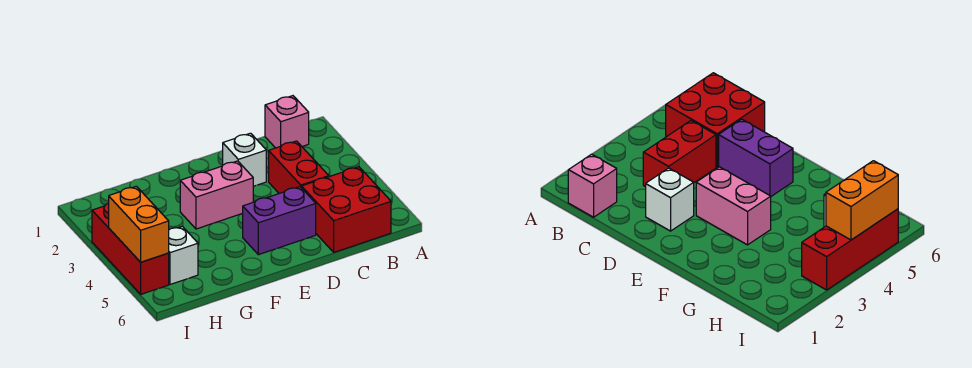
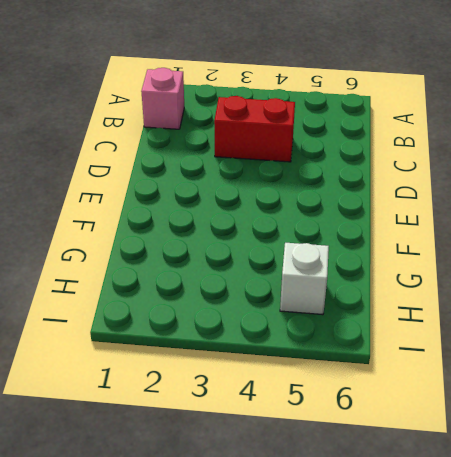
none -> red 2x2 brick [302,167,391,252]
none -> white 1x1 brick [223,133,266,186]

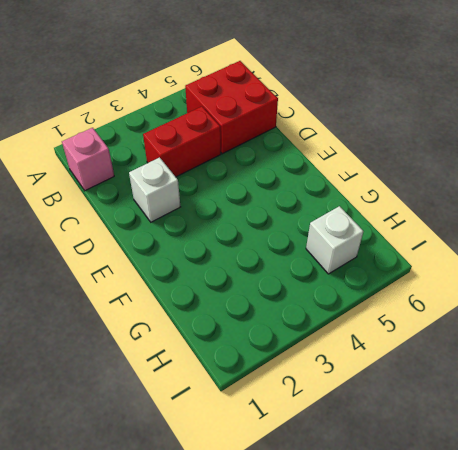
none -> purple 1x2 brick [243,187,316,255]
none -> pink 1x2 brick [180,161,253,229]

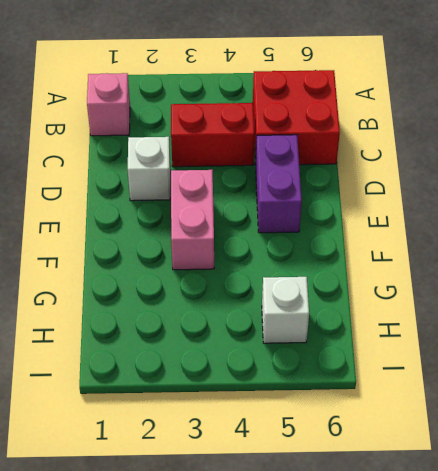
none -> red 1x3 brick [92,203,169,294]
none -> orange 1x2 brick [109,186,169,262]

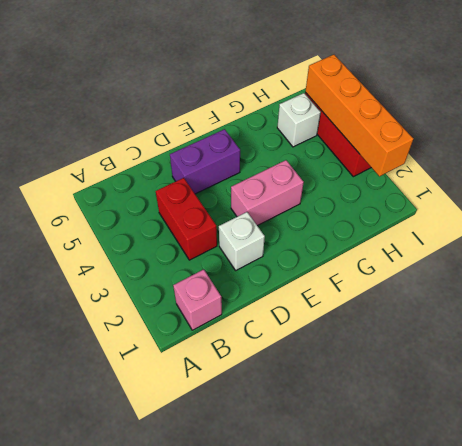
orange 1x4 brick [305,55,413,176] -> orange 1x2 brick [109,186,169,262]
none -> red 2x2 brick [302,167,391,252]

